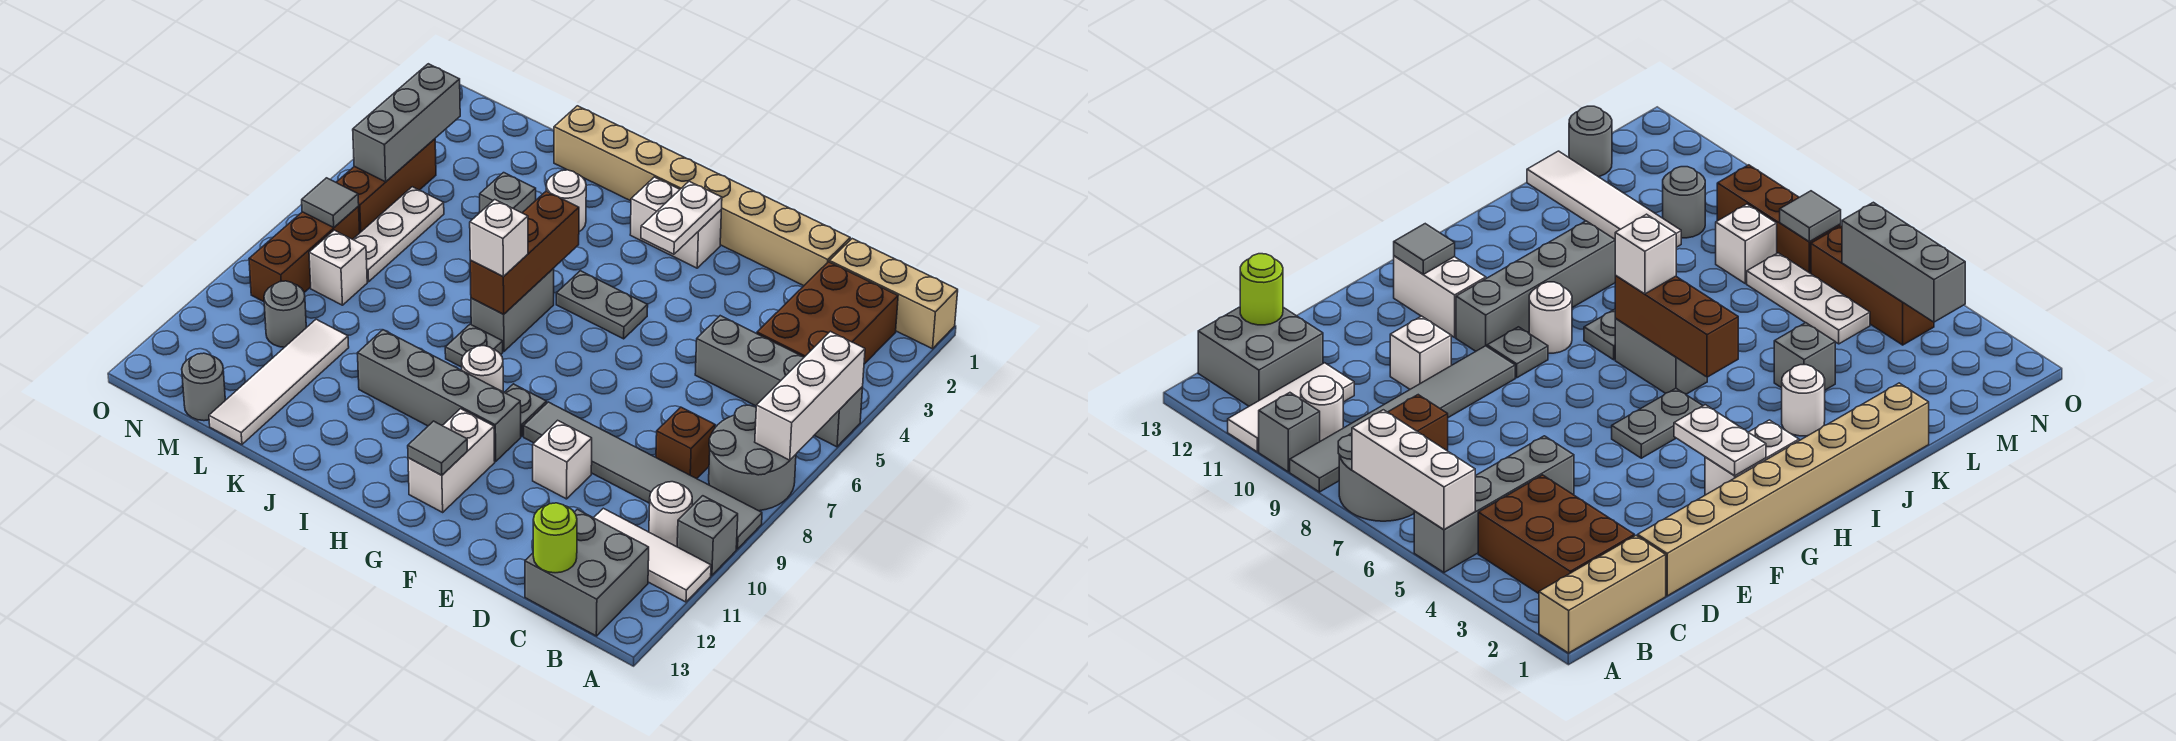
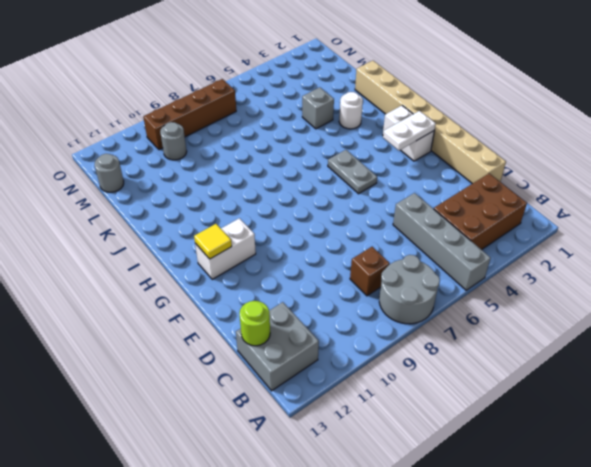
yellow 1x1 tile [194,224,232,259] -> grey 1x1 tile [408,421,467,475]
brown 1x4 brick [143,79,236,150] -> brown 1x3 brick [249,207,360,302]
none -> tan 1x3 brick [829,239,958,349]
none -> grey 1x6 tile [524,402,762,549]
none -> grey 1x1 brick [677,496,738,575]
none -> white 1x3 tile [594,508,711,602]

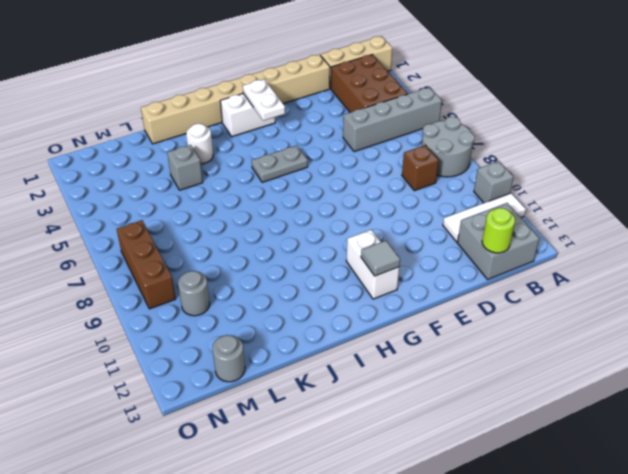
none -> grey 1x6 tile [524,402,762,549]
none -> white 1x1 round brick [649,482,692,547]
none -> white 1x1 brick [533,420,592,499]
none -> grey 1x1 plate [504,384,547,436]

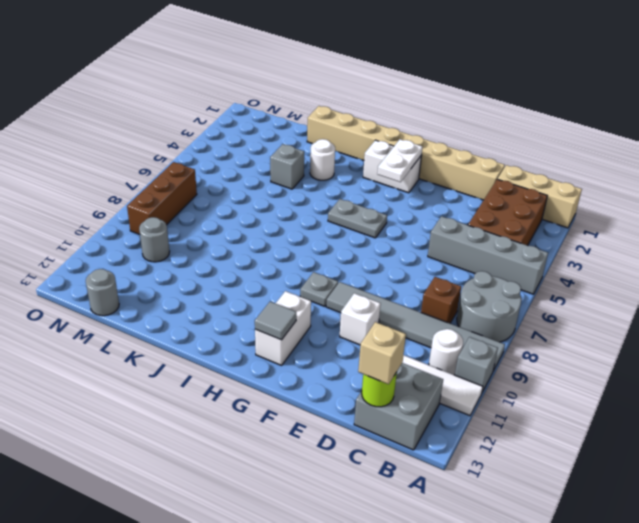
tan 1x1 brick [358,322,406,384] -> none
none -> grey 1x4 brick [358,330,521,461]
none -> white 1x1 round brick [462,346,503,392]
none -> grey 1x2 brick [471,269,554,351]
none -> grey 1x1 plate [445,324,503,367]

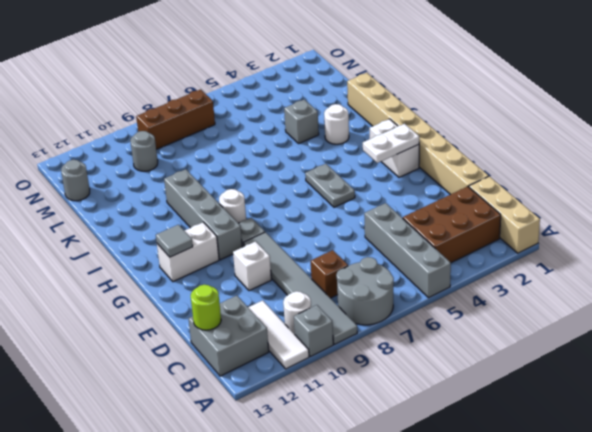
none -> grey 1x2 brick [471,269,554,351]
none -> grey 1x1 plate [445,324,503,367]
none -> white 1x4 tile [209,319,349,444]
none -> white 1x3 plate [353,187,444,282]

